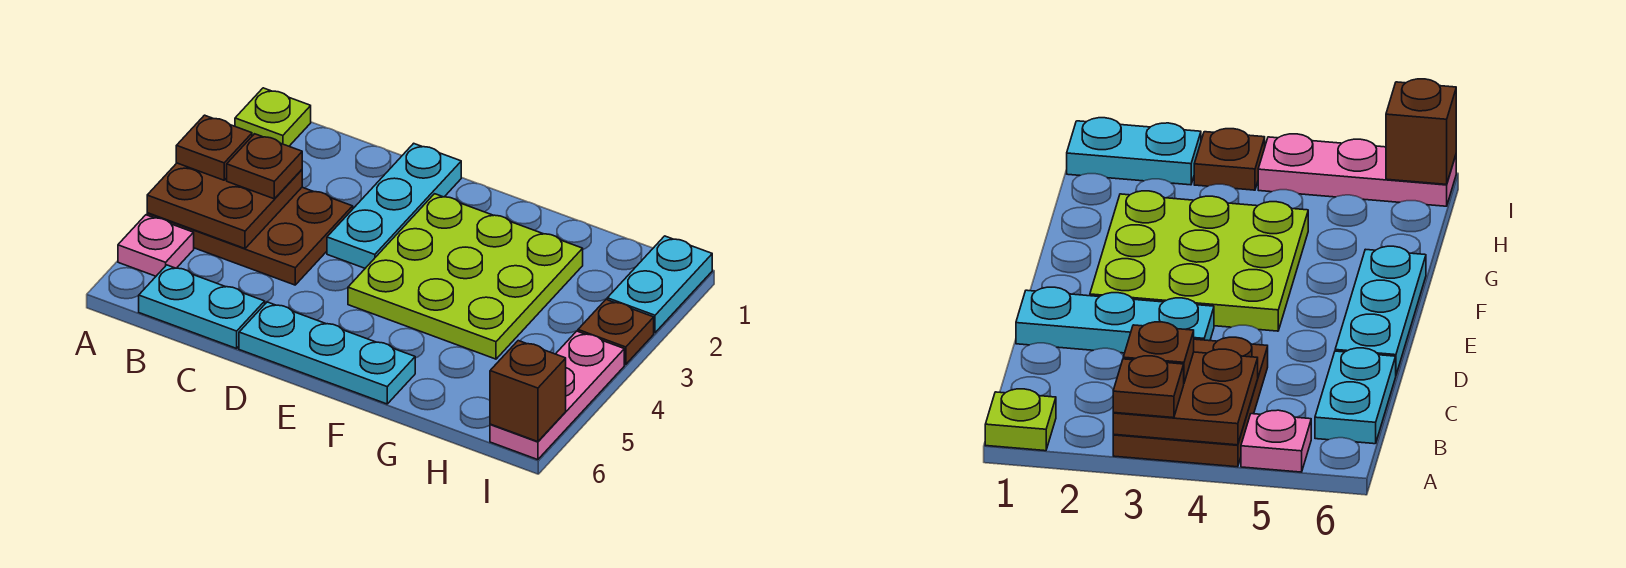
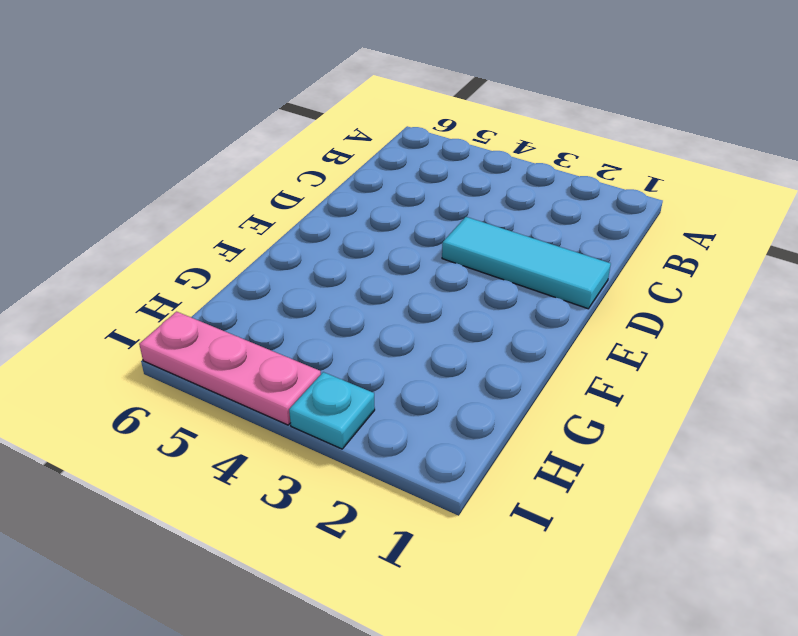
cyan 1x3 tile [442,217,611,309] -> cyan 1x3 plate [327,143,461,268]
cyan 1x1 plate [289,372,375,449] -> brown 1x1 plate [578,300,654,365]
none -> lime 1x1 plate [235,88,311,146]
none -> brown 2x3 plate [147,187,353,285]
none -> pink 1x1 plate [118,215,194,276]

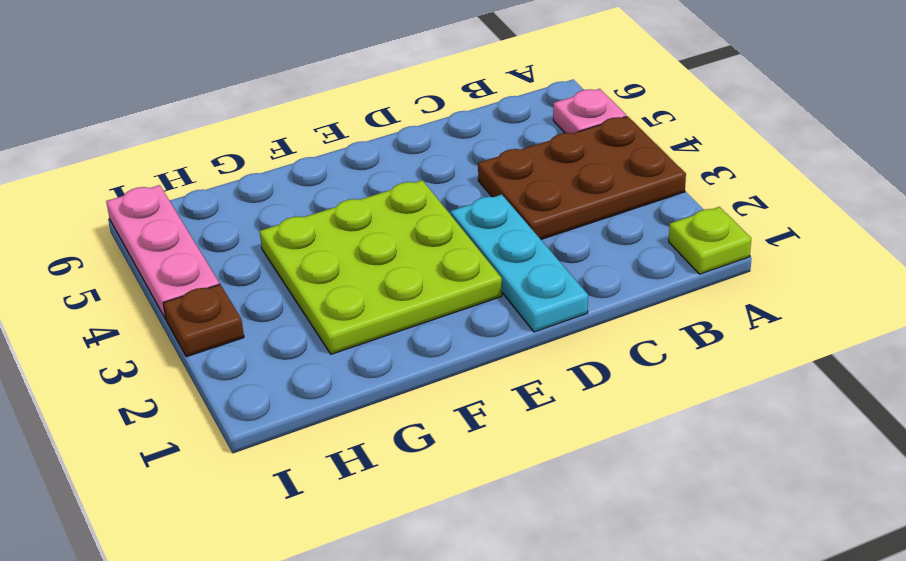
none -> cyan 1x2 plate [139,265,265,348]
none -> cyan 1x3 plate [239,302,415,404]
none -> cyan 1x2 plate [607,236,712,333]

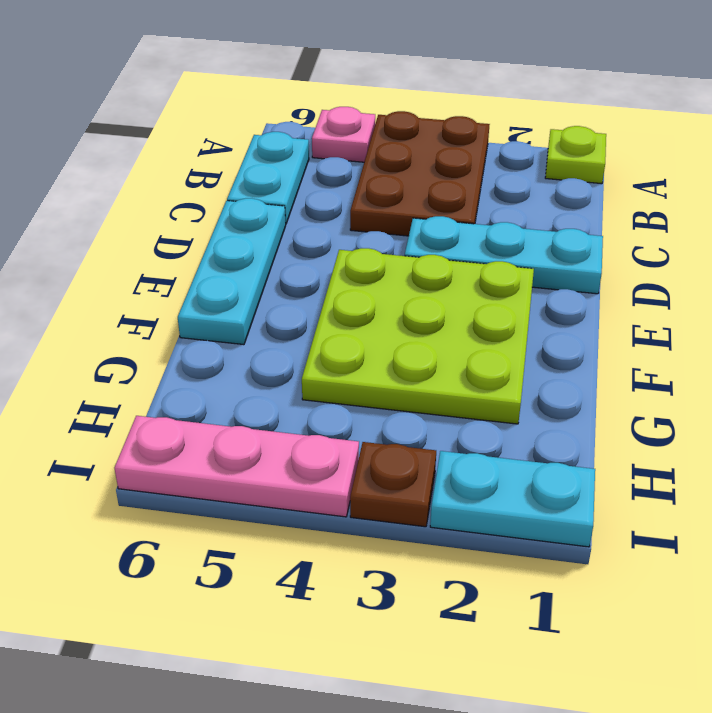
none -> brown 2x2 plate [147,163,302,248]
none -> brown 1x1 brick [490,341,566,442]
none -> brown 1x1 plate [176,115,252,180]

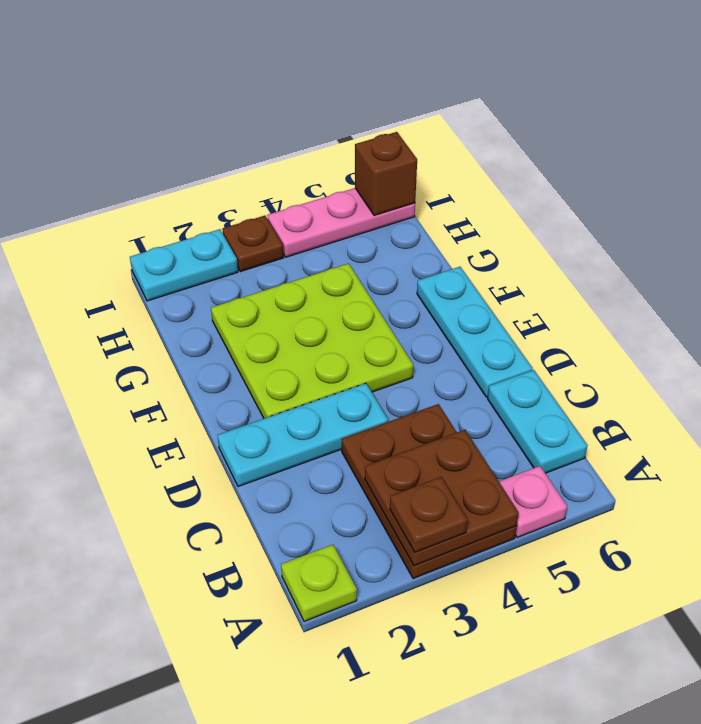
none -> brown 1x1 plate [227,134,302,199]

